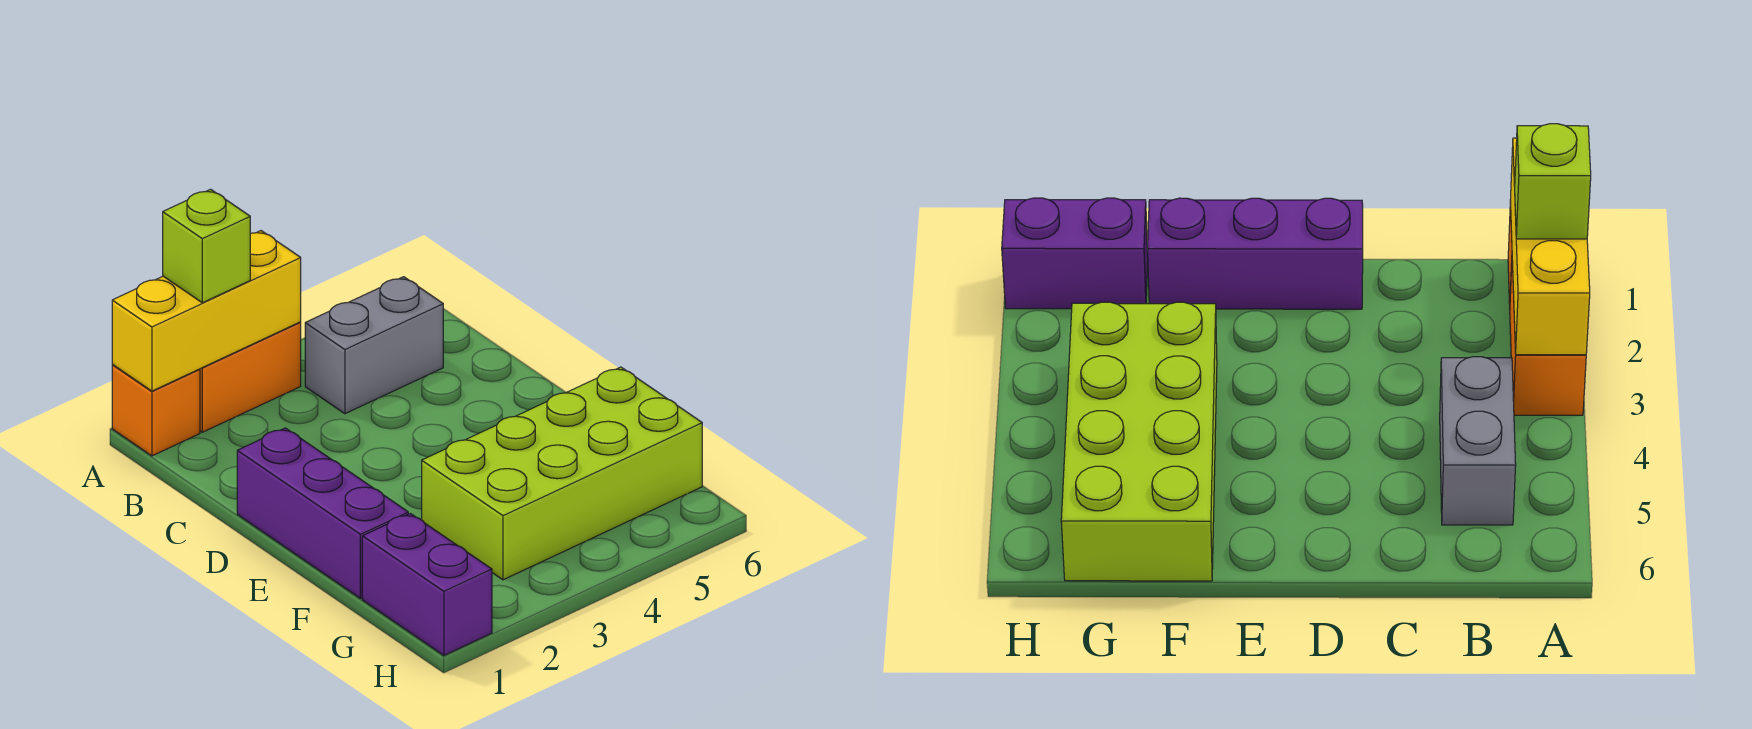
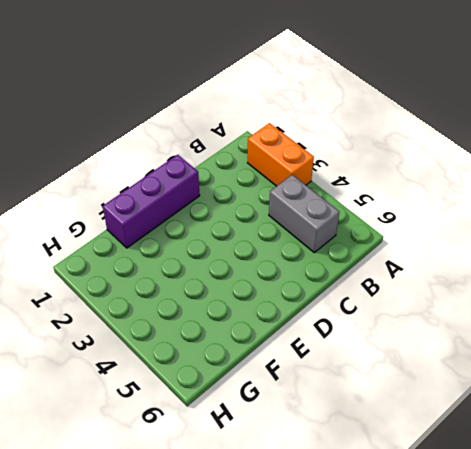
none -> orange 1x1 brick [112,365,200,456]
none -> lime 2x4 brick [422,367,702,580]

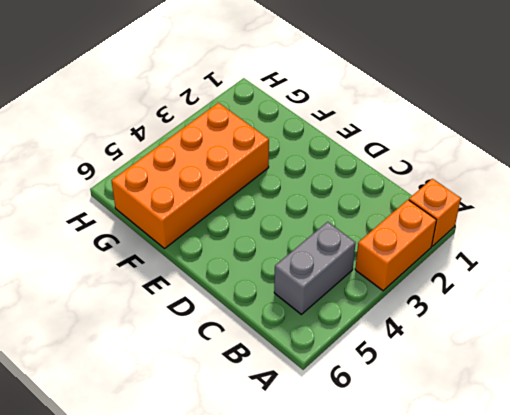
orange 2x4 brick [111,103,269,249] -> lime 2x4 brick [422,367,702,580]
none -> purple 1x3 brick [237,428,408,598]
none -> purple 1x2 brick [362,514,492,655]

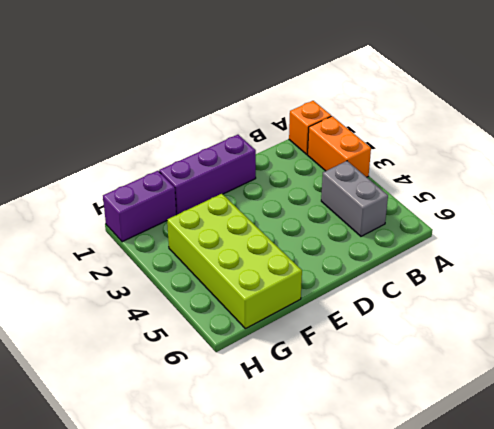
none -> yellow 1x3 brick [112,231,301,391]
none -> lime 1x1 brick [163,189,250,303]

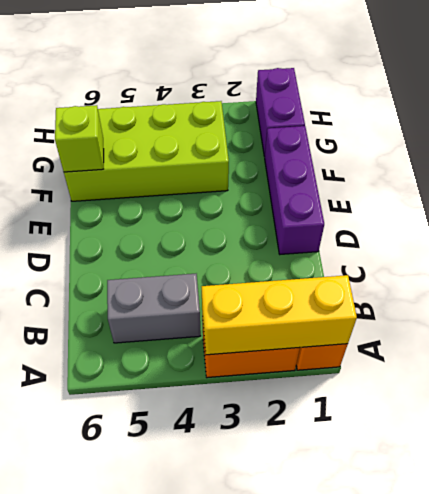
lime 1x1 brick [55,105,104,172] -> lime 1x1 brick moved to [163,189,250,303]

